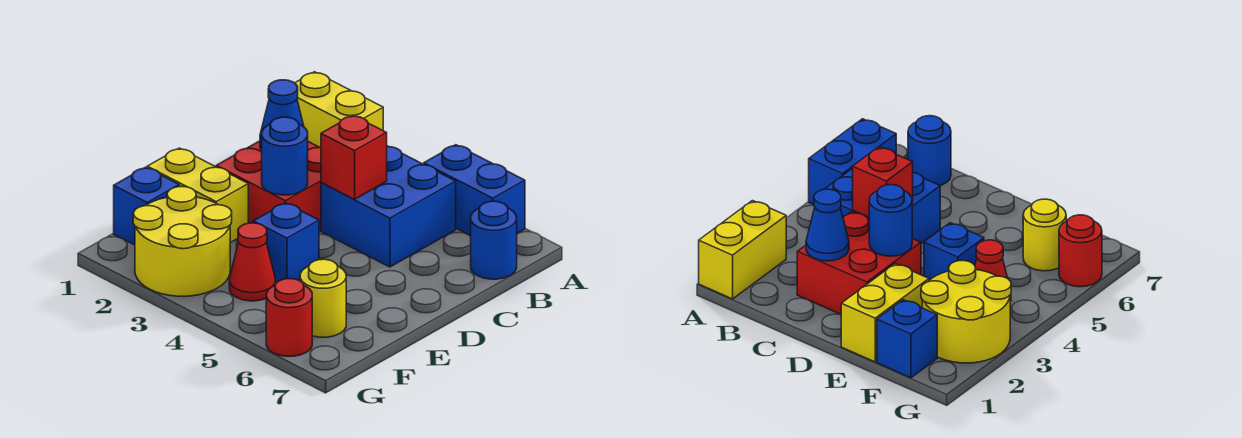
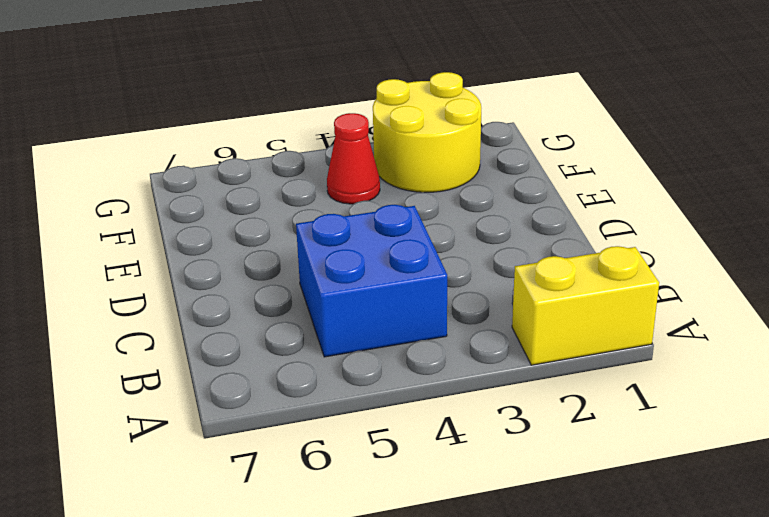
none -> blue 1x2 brick [424,145,525,236]
none -> blue 1x1 round brick [471,201,517,279]
none -> red 2x2 brick [216,141,321,231]

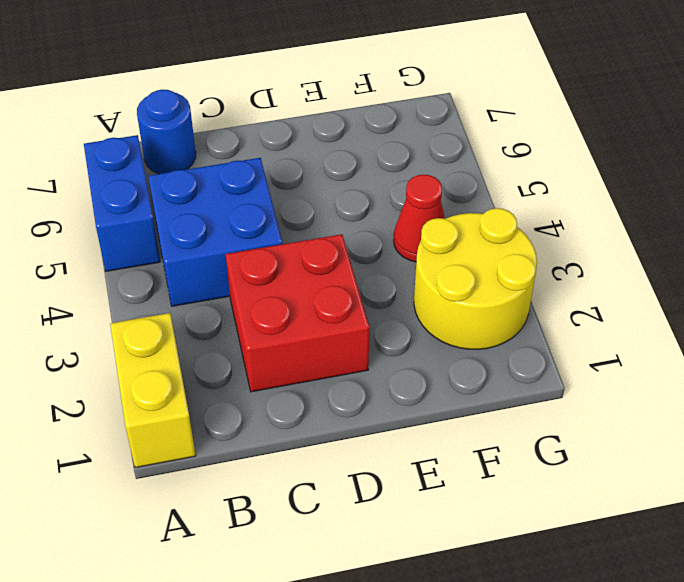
none -> yellow 1x2 brick [147,148,248,243]
none -> blue 1x1 brick [253,203,319,282]
none -> blue 1x1 brick [114,167,179,245]

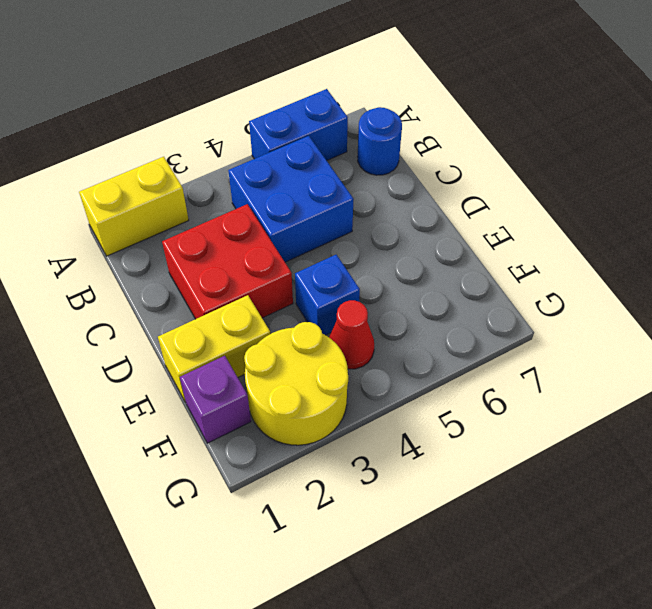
purple 1x1 brick [180,356,251,443] -> blue 1x1 brick [114,167,179,245]
none -> yellow 1x1 round brick [300,259,346,337]
none -> red 1x1 round brick [266,278,312,356]
none -> blue 1x1 cone [260,80,304,150]

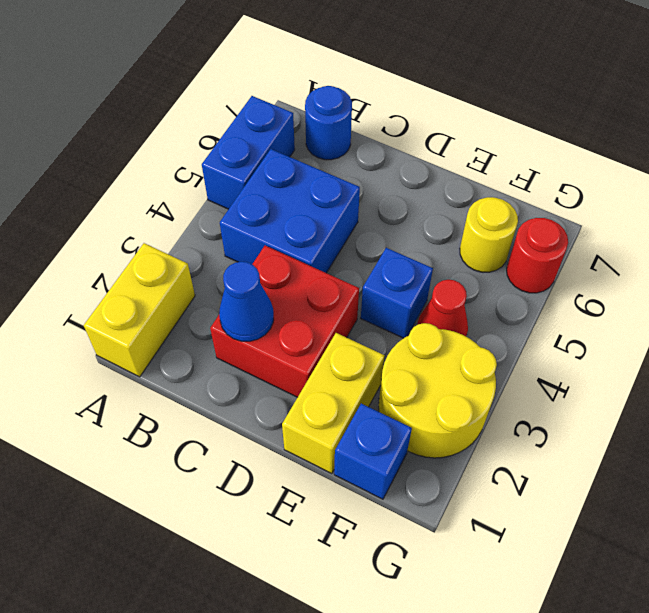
none -> red 1x1 brick [321,115,387,199]
none -> blue 1x1 round brick [262,117,308,195]

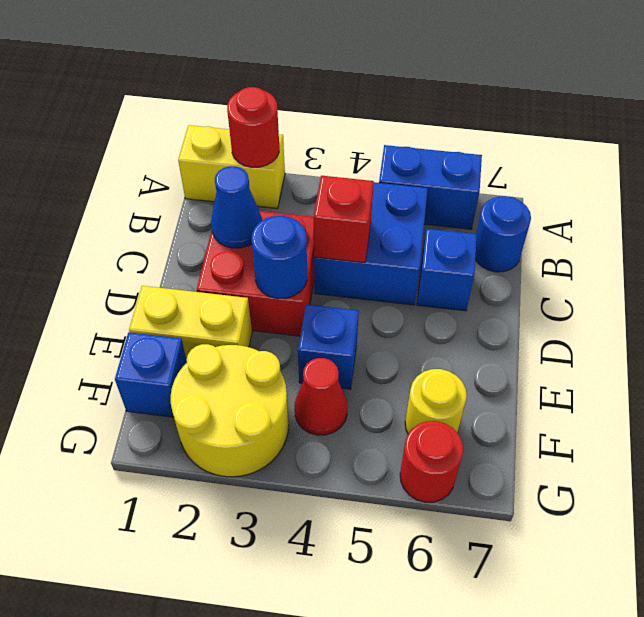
red 1x1 round brick [227,87,279,167] -> none
blue 1x1 brick [417,229,477,311] -> none

